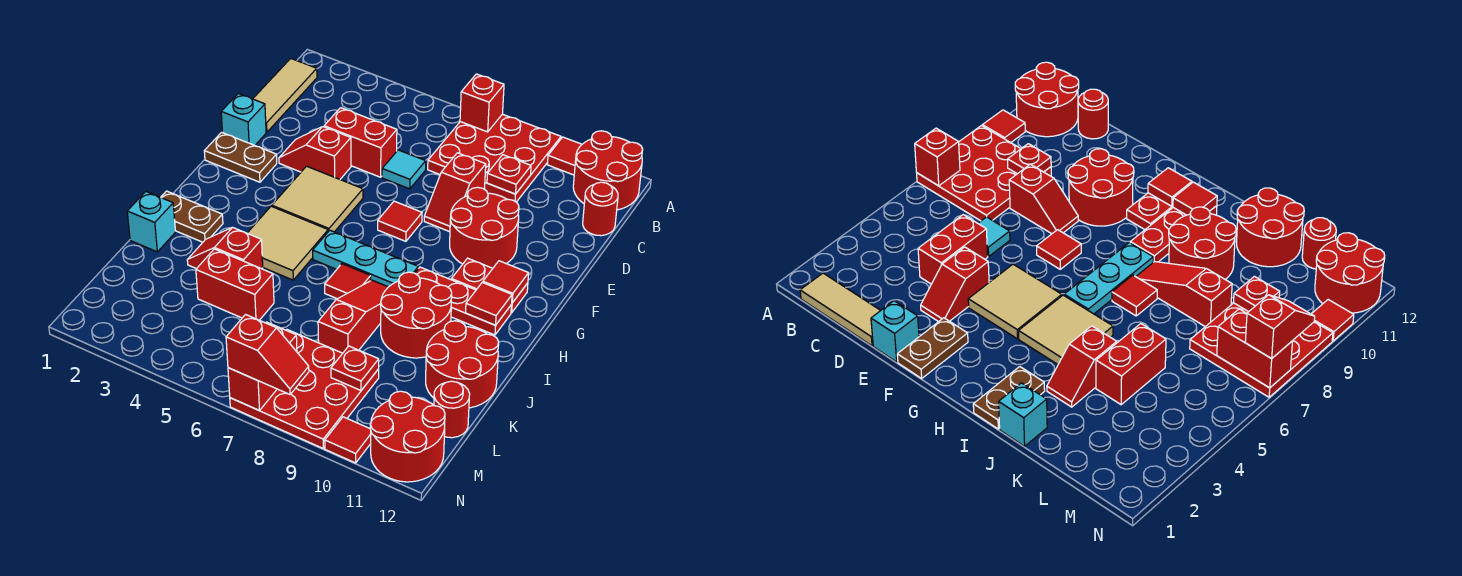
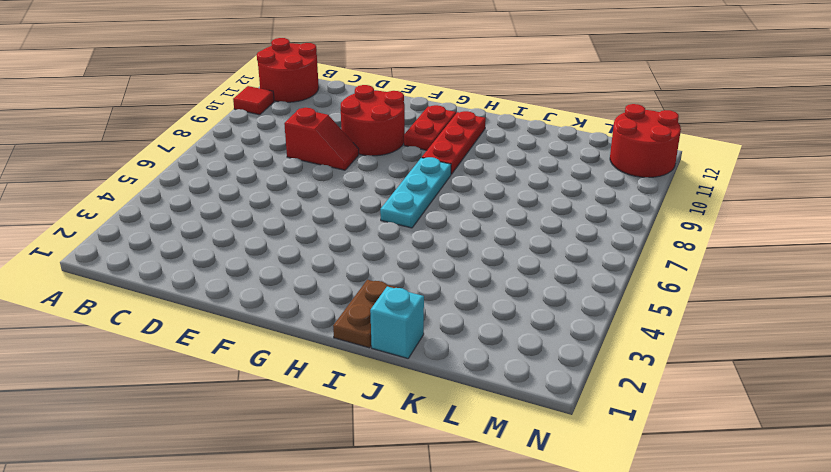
none -> red 3x3 plate [428,114,561,202]
none -> tan 1x3 tile [253,59,317,132]
none -> red 1x1 round brick [583,182,618,236]
none -> red 1x2 brick [324,108,397,177]

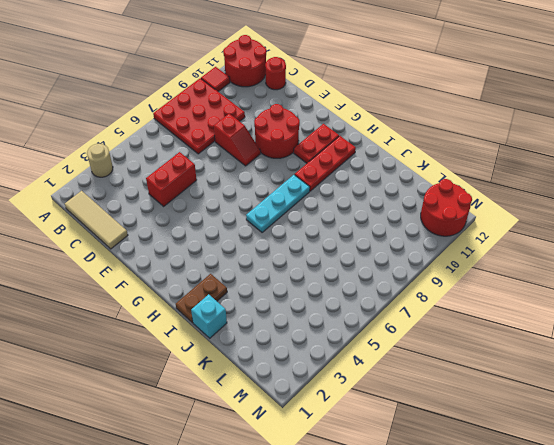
tan 1x1 round brick [87,144,113,177] -> none
none -> cyan 1x1 tile [382,150,426,189]
none -> cyan 1x1 brick [221,94,266,145]
none -> red 1x2 slope [279,127,351,179]
none -> brown 1x2 plate [204,132,277,182]

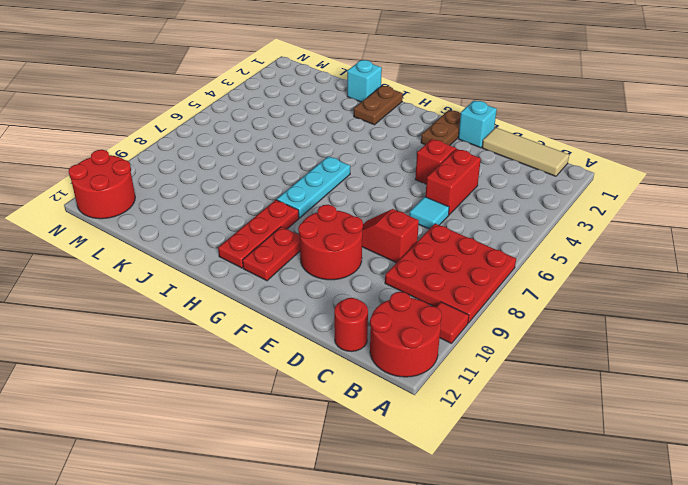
none -> tan 2x2 tile [272,166,363,232]
none -> red 1x1 tile [378,201,422,241]
none -> tan 2x2 tile [247,206,328,280]
none -> red 1x1 tile [325,264,371,299]

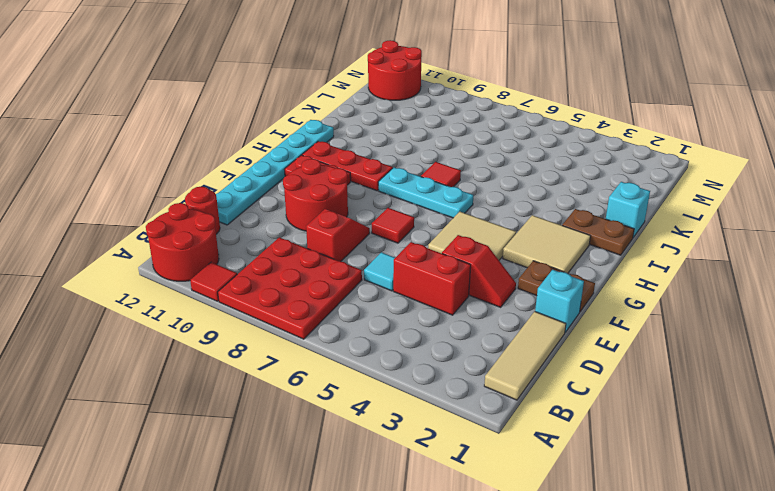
cyan 1x6 plate [216,120,334,225] -> none
tan 2x2 tile [503,215,591,273] -> tan 2x2 tile moved to [247,206,328,280]
none -> red 1x3 slope [318,280,388,353]
none -> red 2x2 round brick [381,272,452,358]
none -> red 1x2 slope [187,227,263,269]
none -> red 2x2 round brick [426,321,499,408]

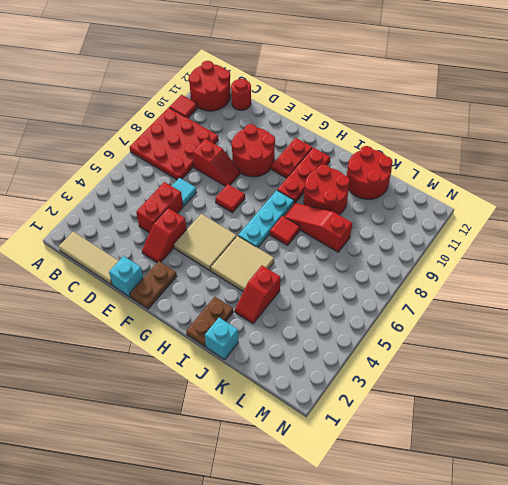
none -> red 1x2 brick [196,249,274,320]
none -> red 3x3 plate [230,330,379,448]
none -> red 1x1 round brick [434,381,470,438]
none -> red 2x2 round brick [370,391,445,482]

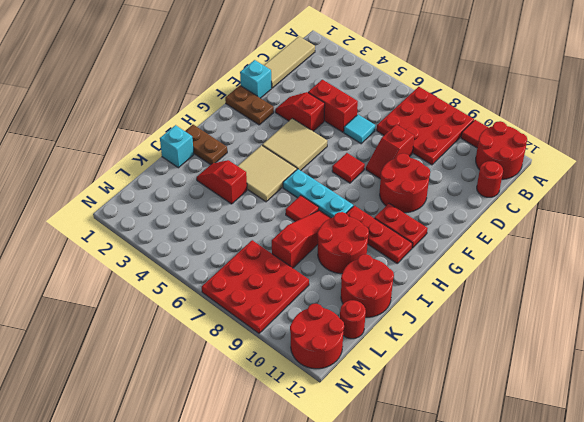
none -> red 1x2 brick [196,249,274,320]
none -> red 1x1 tile [325,417,371,463]
none -> red 1x1 brick [460,74,504,132]
none -> red 1x1 plate [487,155,531,194]

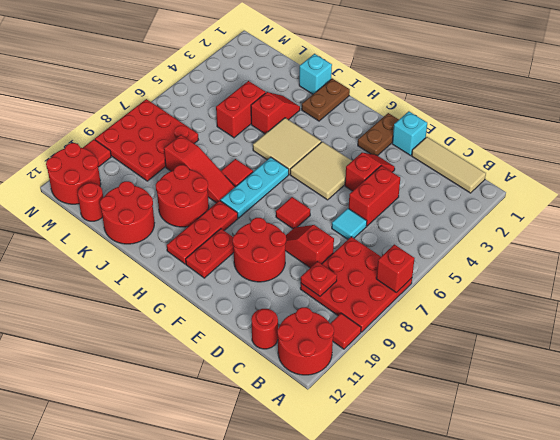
none -> red 1x1 tile [483,261,529,303]
none -> red 1x1 tile [466,282,512,325]
none -> red 1x1 plate [331,346,379,390]
none -> red 1x2 brick [228,322,297,410]

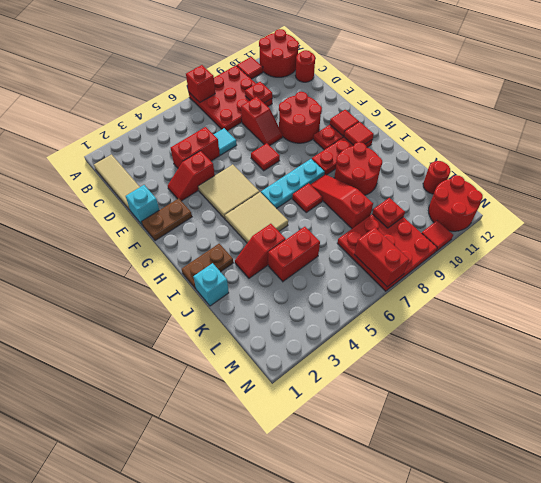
none -> red 2x2 round brick [426,321,499,408]
none -> red 1x2 slope [226,315,309,394]

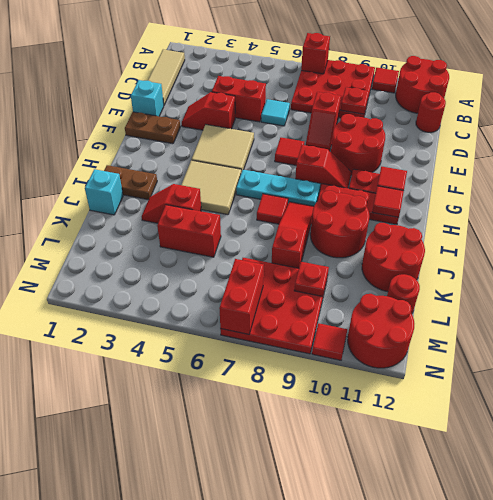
red 1x2 slope [295,145,351,189] -> red 1x2 slope moved to [226,315,309,394]

